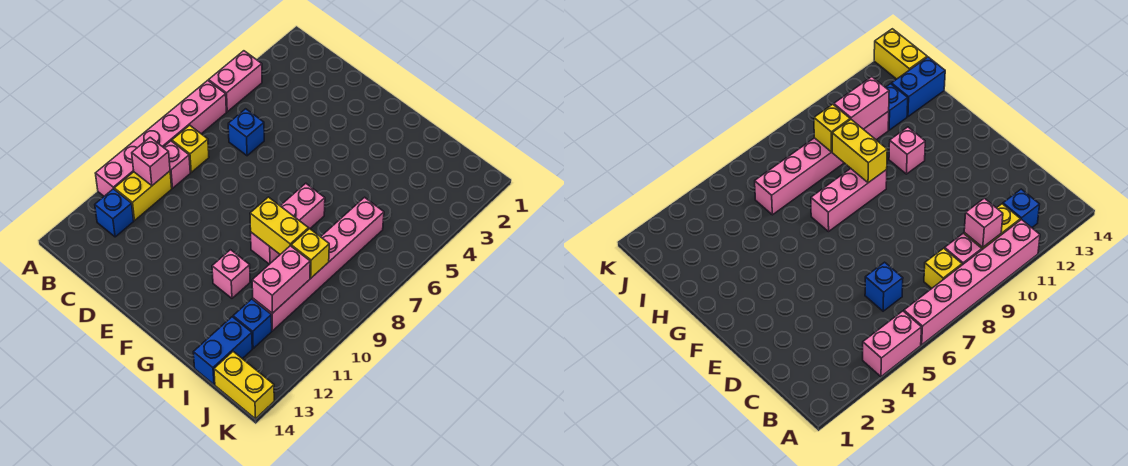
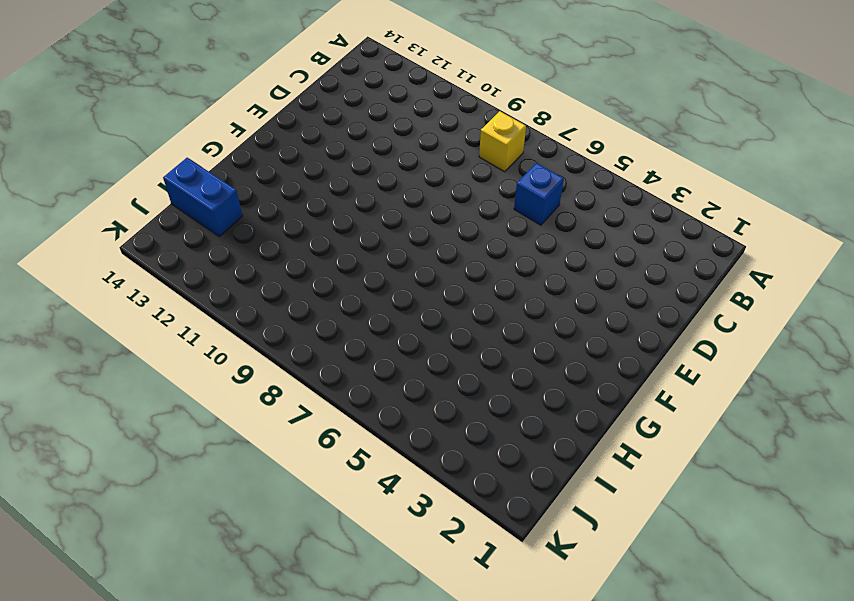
none -> pink 1x2 brick [209,51,262,112]
none -> pink 1x6 brick [95,80,226,196]
none -> pink 1x1 brick [164,141,190,188]

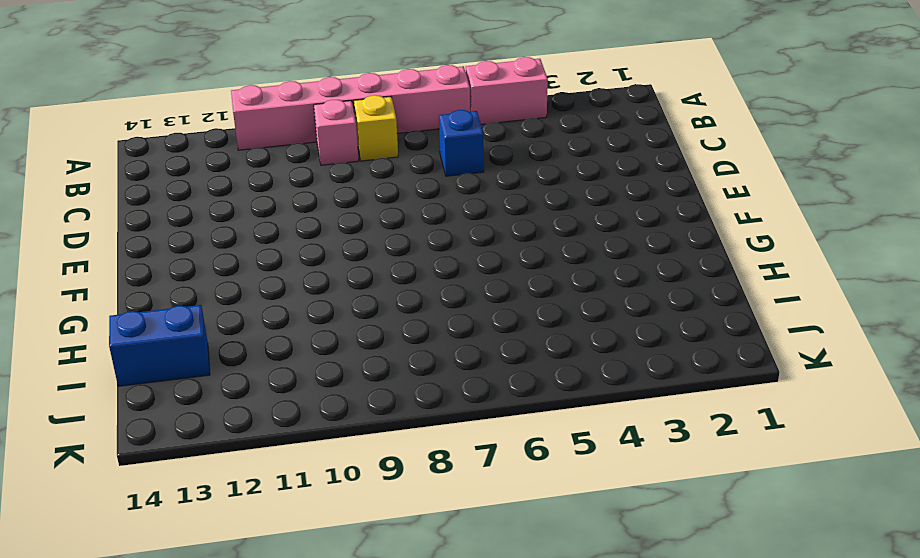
none -> yellow 1x2 brick [114,171,172,221]
none -> blue 1x1 brick [95,189,134,237]
none -> pink 1x3 brick [251,183,325,264]

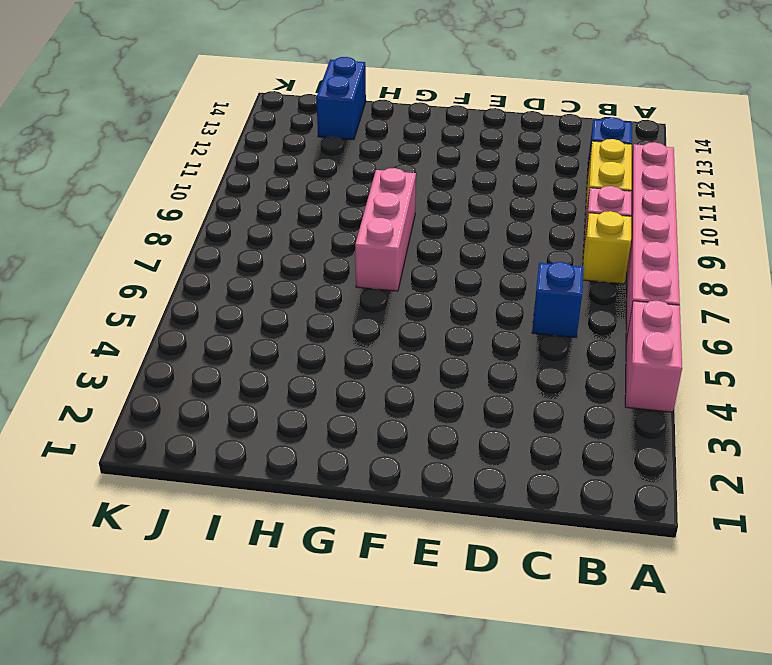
none -> pink 1x1 brick [212,250,250,298]
none -> pink 1x6 brick [253,197,384,331]
none -> blue 1x1 brick [233,299,272,348]

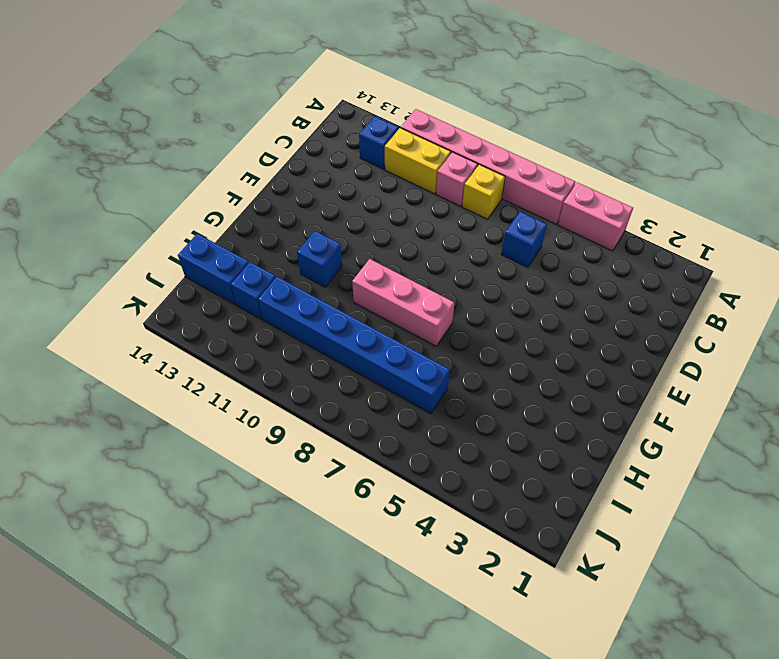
blue 1x1 brick [297,231,342,287] -> pink 1x1 brick [212,250,250,298]
blue 1x6 brick [258,277,450,414] -> pink 1x6 brick [253,197,384,331]
none -> yellow 1x2 brick [214,352,274,419]
none -> pink 1x1 brick [132,137,170,186]
none -> yellow 1x2 brick [250,197,308,254]

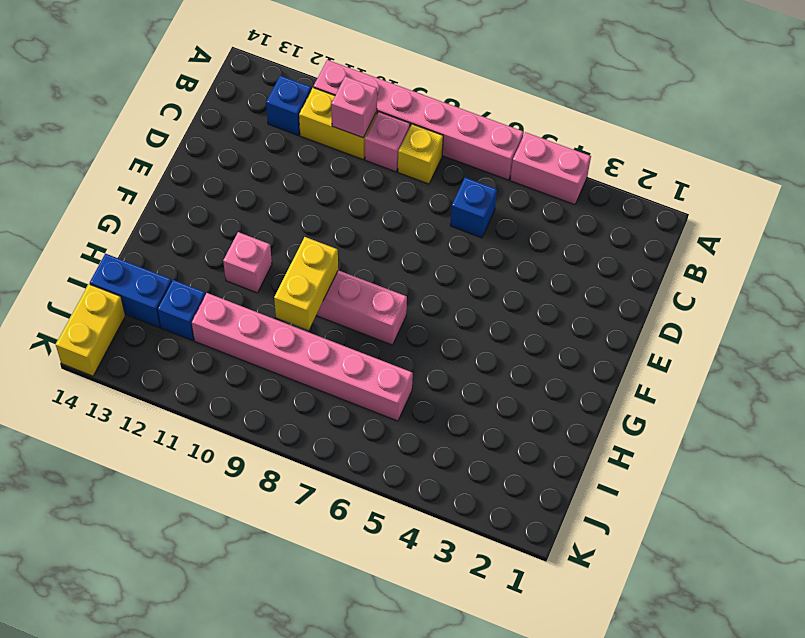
none -> yellow 1x1 brick [291,229,329,278]
none -> pink 1x2 brick [252,246,310,313]

